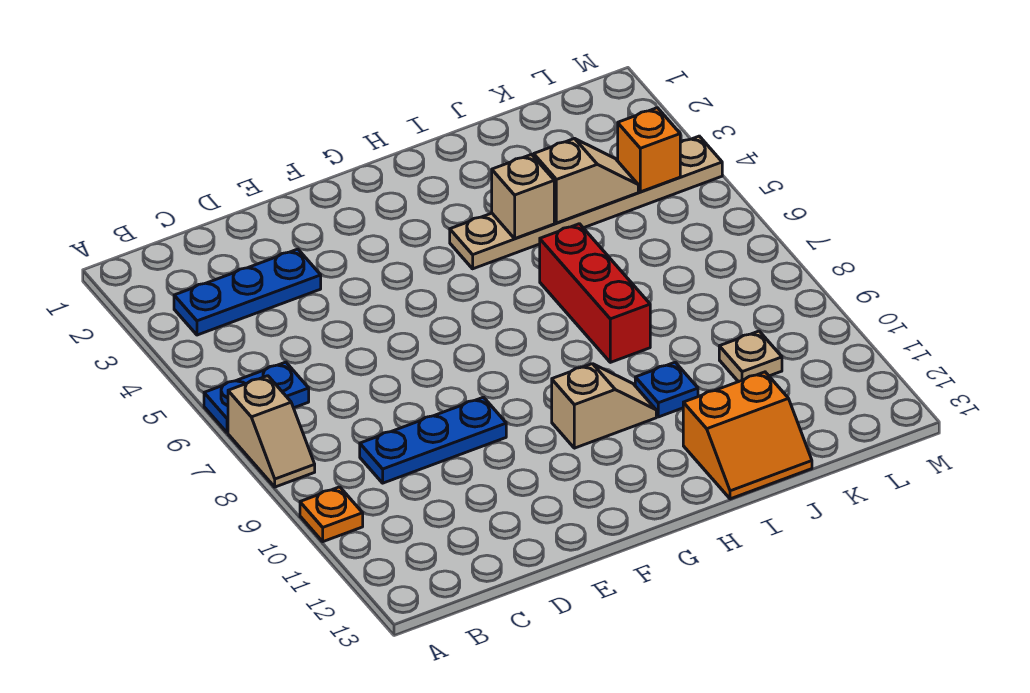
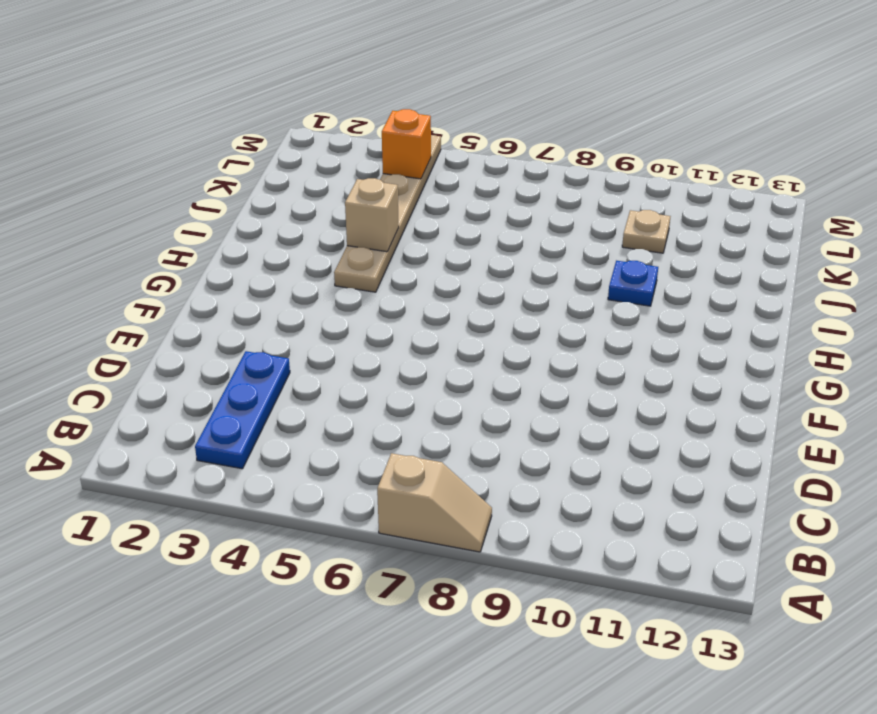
none -> blue 1x2 plate [204,362,309,432]
none -> orange 1x1 plate [300,487,363,542]
none -> blue 1x3 plate [360,397,506,483]

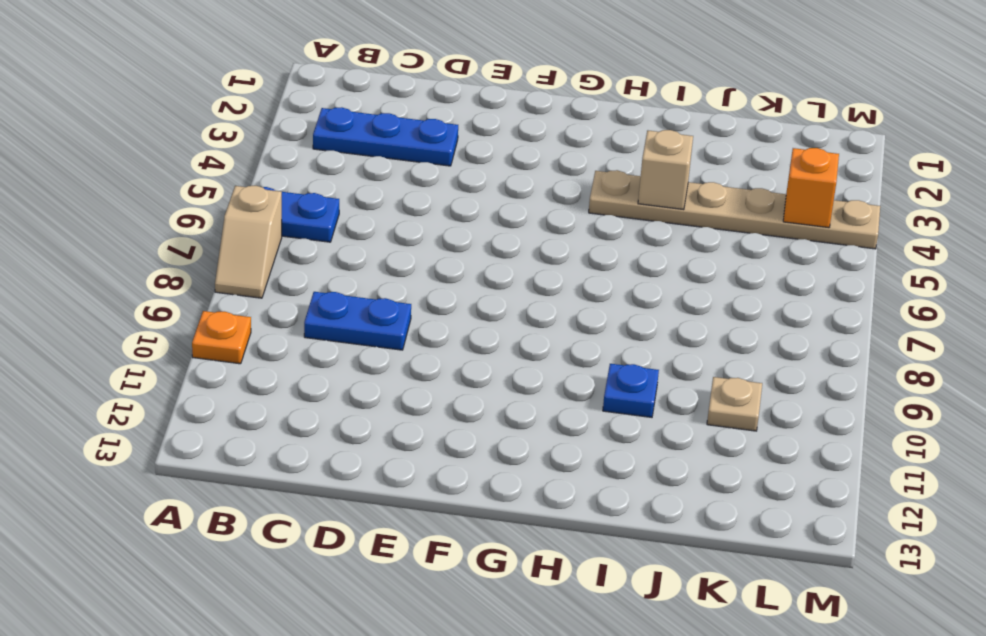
blue 1x2 plate [304,292,411,350] -> blue 1x3 plate [360,397,506,483]
none -> tan 1x2 slope [552,364,656,448]
none -> red 1x3 brick [540,224,650,362]
none -> orange 2x2 slope [683,372,812,499]

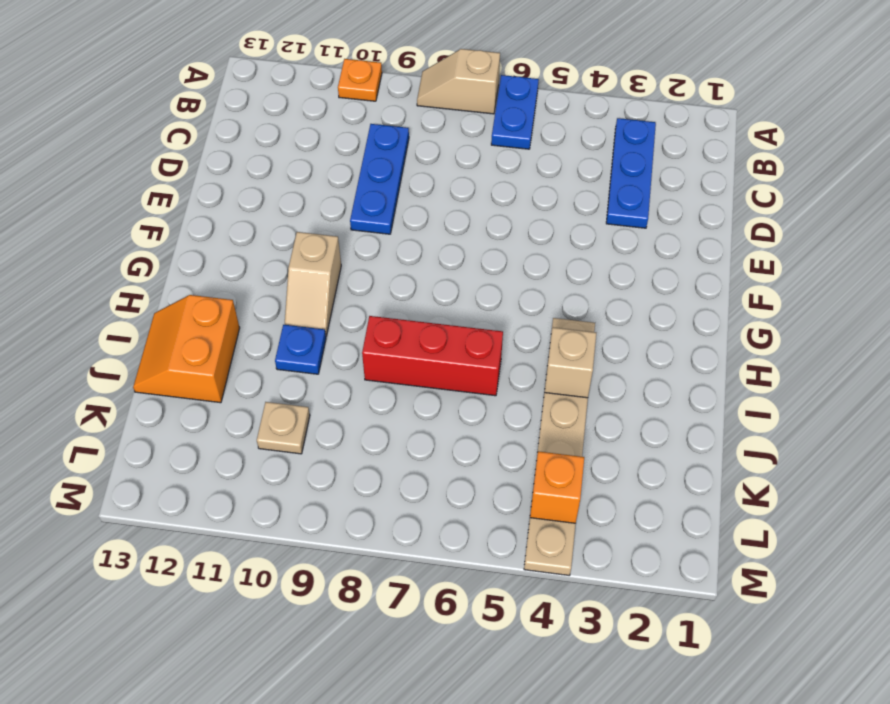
none -> tan 1x2 slope [534,139,638,223]

